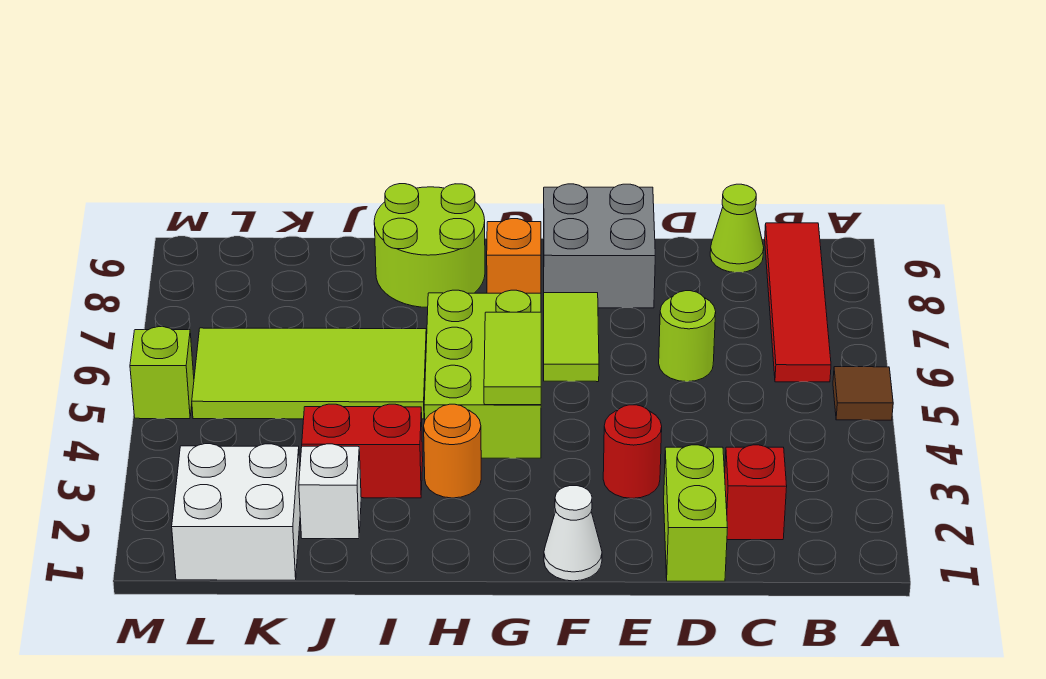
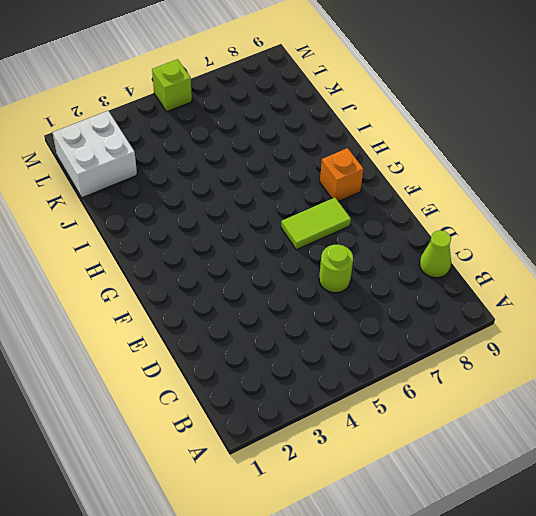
none -> brown 1x1 tile [833,367,893,420]
none -> red 1x4 tile [765,223,831,382]
none -> red 1x1 brick [725,445,787,540]

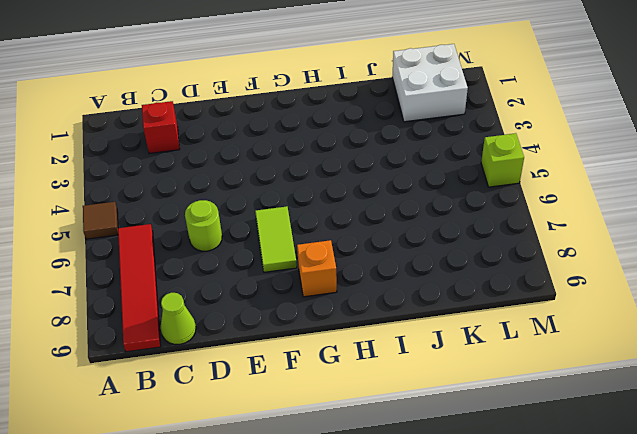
none -> lime 1x2 brick [664,445,727,581]
none -> red 1x1 round brick [603,405,662,498]
none -> grey 2x2 brick [544,184,655,308]

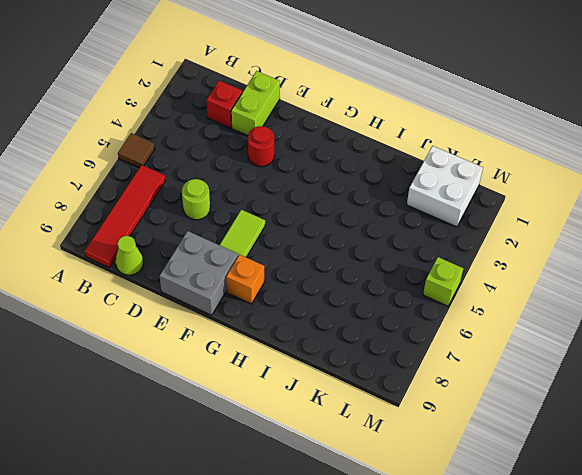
none -> white 1x1 cone [544,486,602,581]
none -> lime 2x3 brick [424,290,541,458]
none -> orange 1x1 round brick [424,404,481,498]

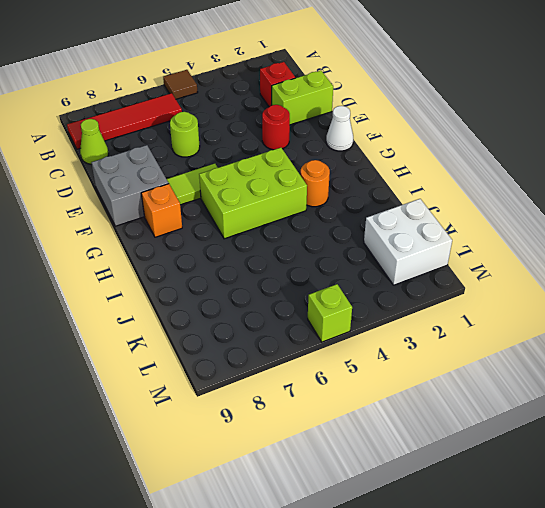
none -> lime 2x2 round brick [374,184,485,308]
none -> red 1x2 brick [302,404,423,498]
none -> lime 2x4 tile [192,328,427,419]

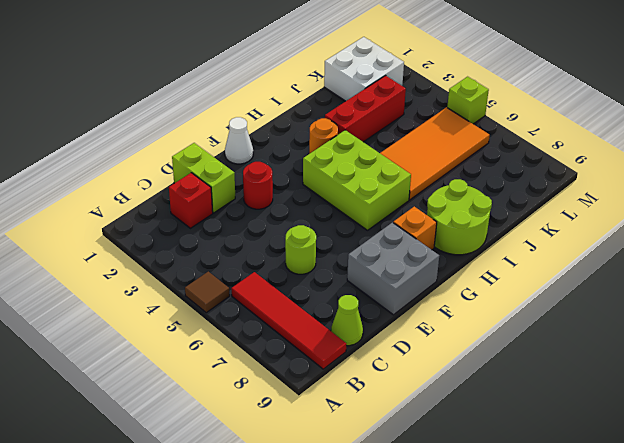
red 1x3 brick [325,76,406,142] -> red 1x2 brick [302,404,423,498]
orange 2x4 tile [380,107,490,200] -> lime 2x4 tile [192,328,427,419]
none -> lime 1x2 tile [544,293,599,382]
none -> white 1x1 brick [299,444,361,539]
none -> lime 1x2 tile [484,312,541,405]

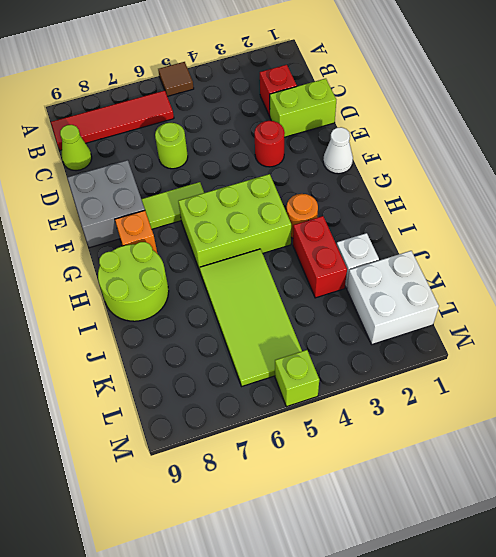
none -> lime 1x2 tile [484,312,541,405]

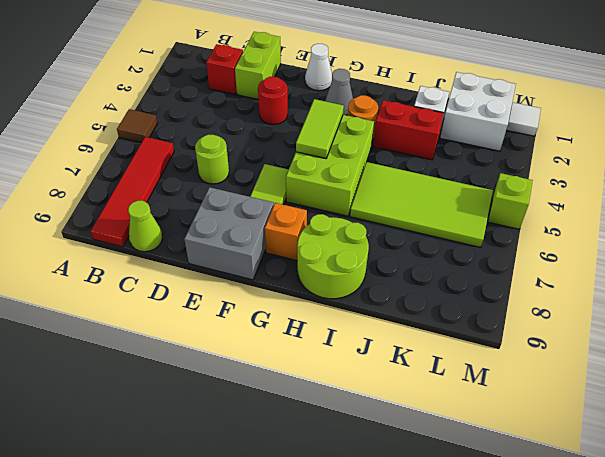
grey 1x1 cone [326,69,353,115] -> none
white 1x1 tile [506,102,541,136] -> none

